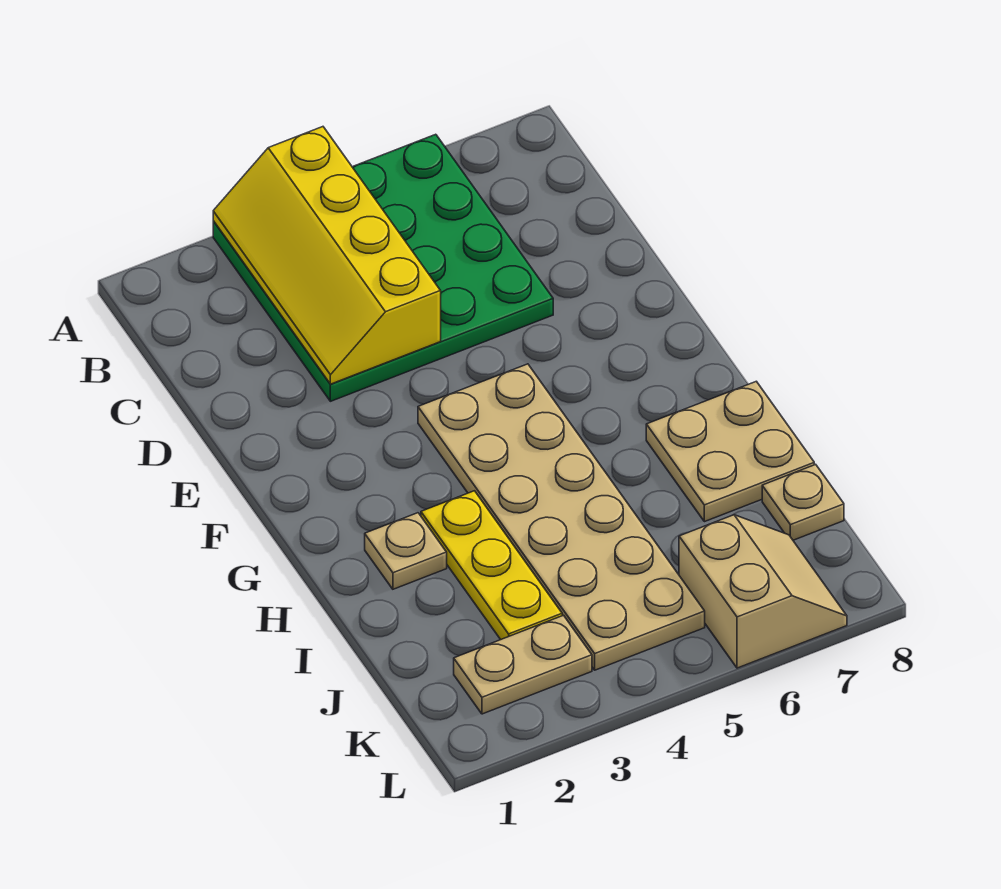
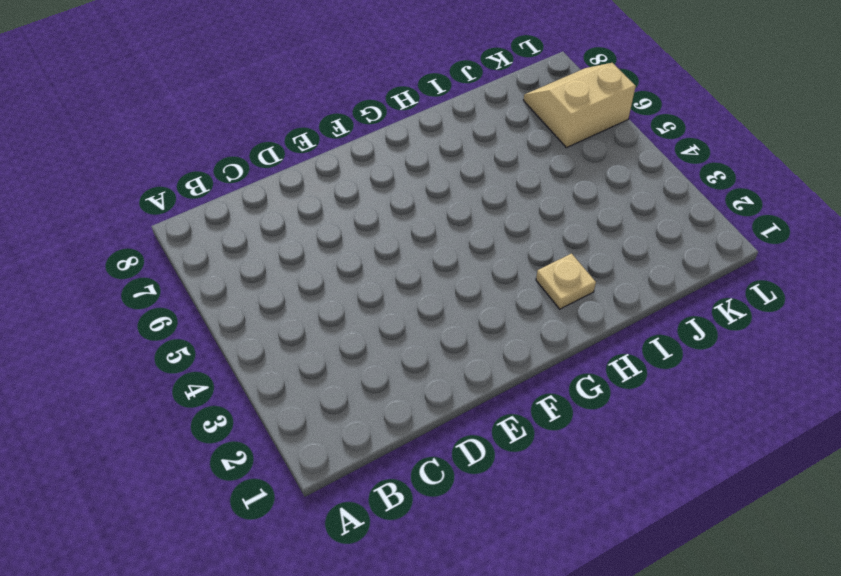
none -> green 4x4 plate [213,134,553,401]
none -> tan 2x6 plate [418,364,705,670]

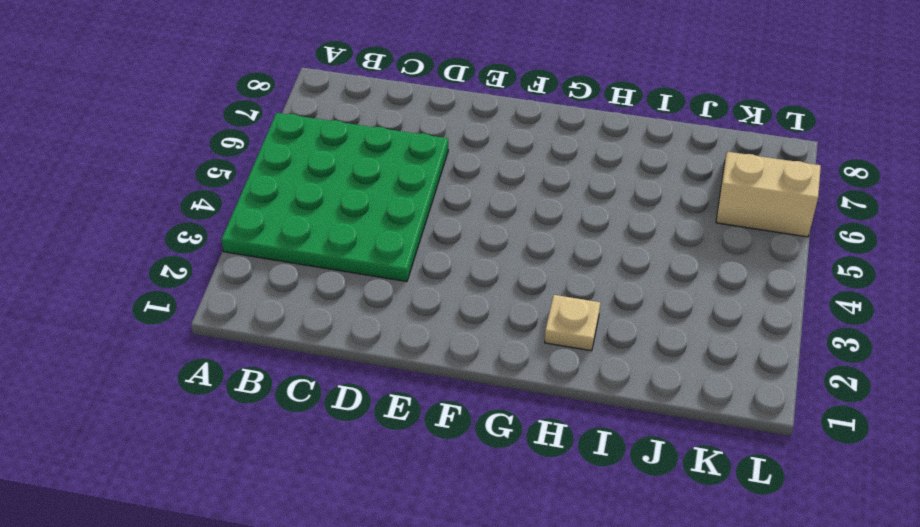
none -> tan 2x6 plate [418,364,705,670]
none -> yellow 1x3 plate [421,491,562,640]

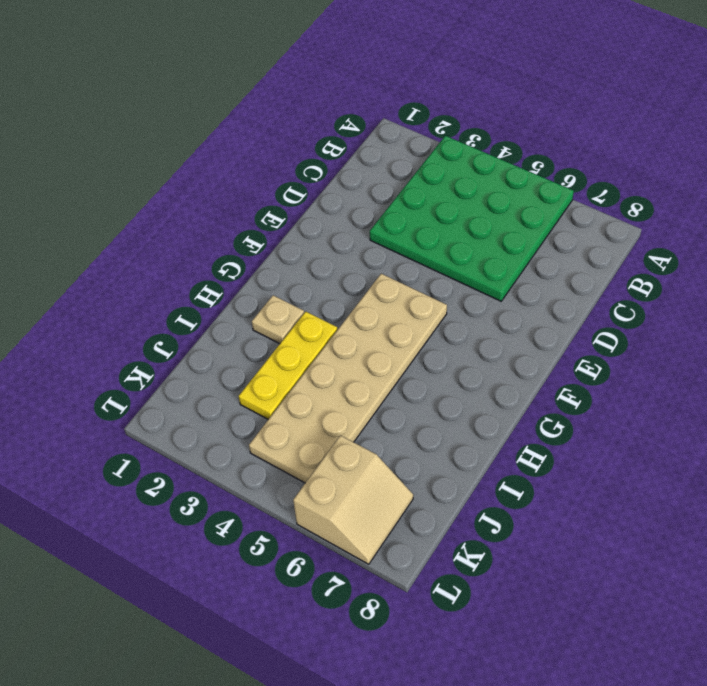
none -> tan 2x2 plate [646,381,814,522]
none -> tan 1x1 plate [762,464,844,540]

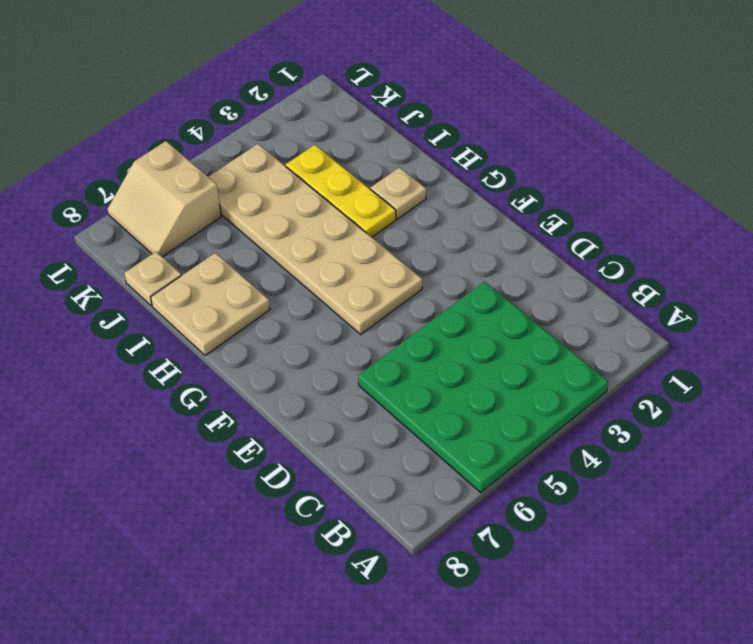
none -> tan 1x2 plate [454,615,592,714]
none -> yellow 2x4 slope [213,127,441,384]

